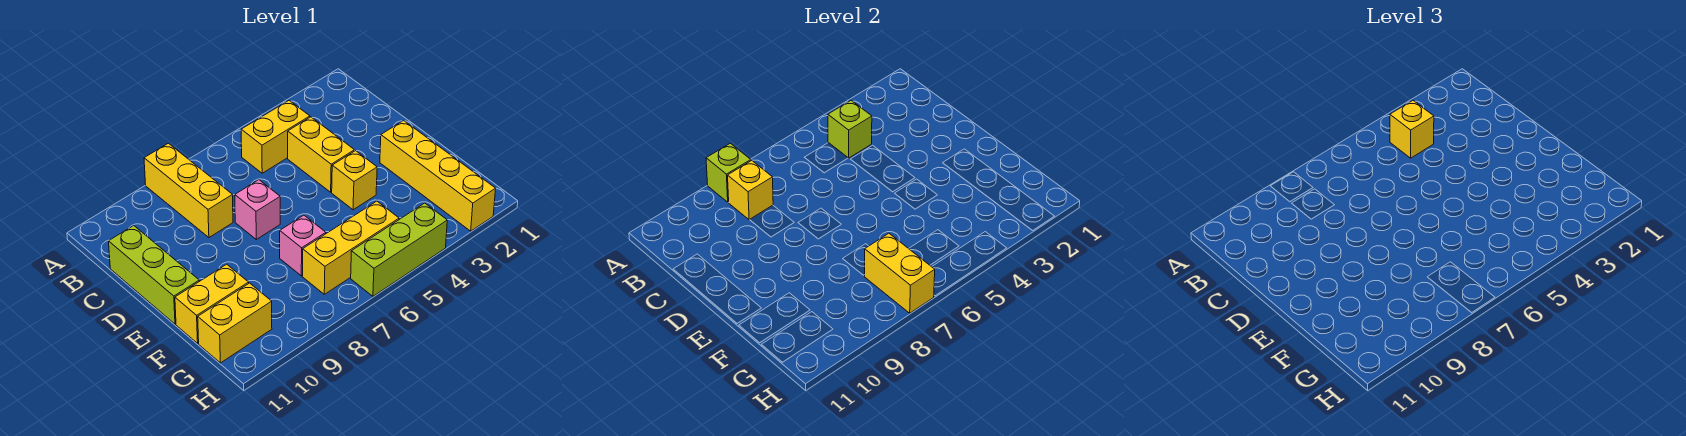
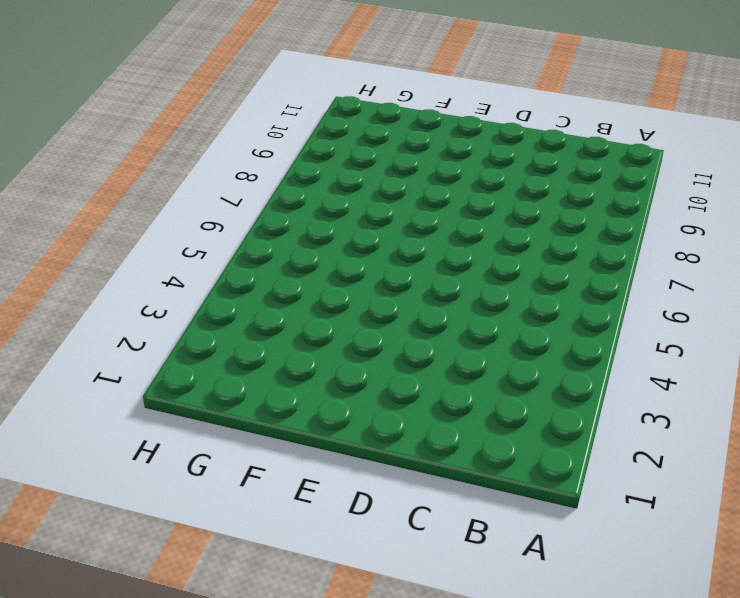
none -> yellow 1x3 brick [144,143,233,237]
none -> yellow 1x2 brick [241,101,310,173]
none -> yellow 1x2 brick [288,117,354,192]

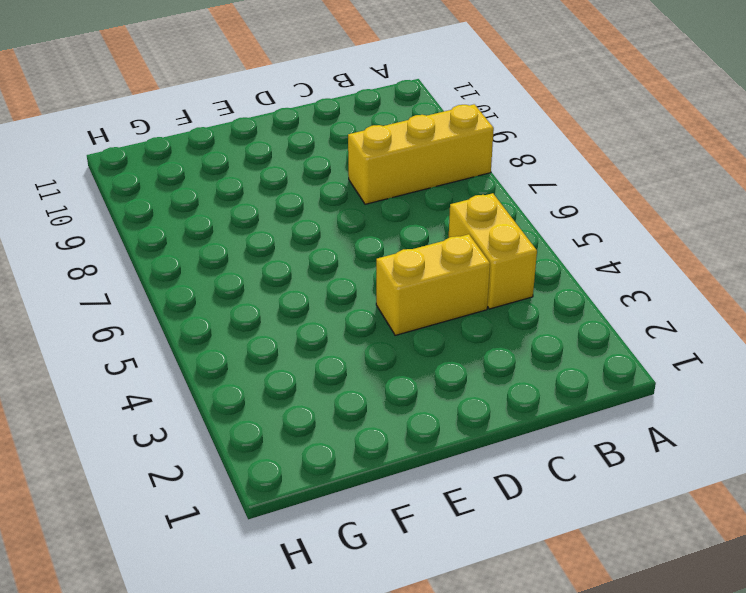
none -> lime 1x3 brick [109,226,199,324]
none -> pink 1x1 brick [235,180,280,239]
none -> yellow 1x4 brick [380,120,496,231]

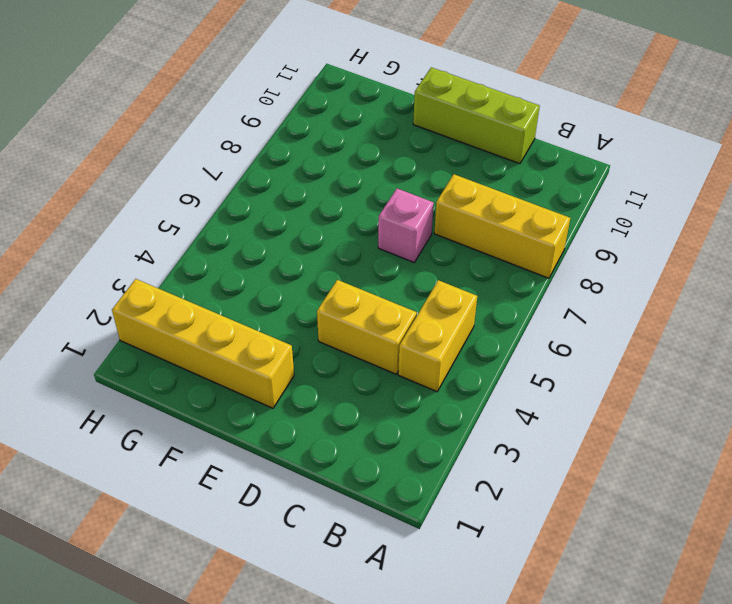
none -> yellow 1x1 brick [332,151,377,210]
none -> pink 1x1 brick [280,215,326,276]
none -> yellow 1x2 brick [175,264,249,343]

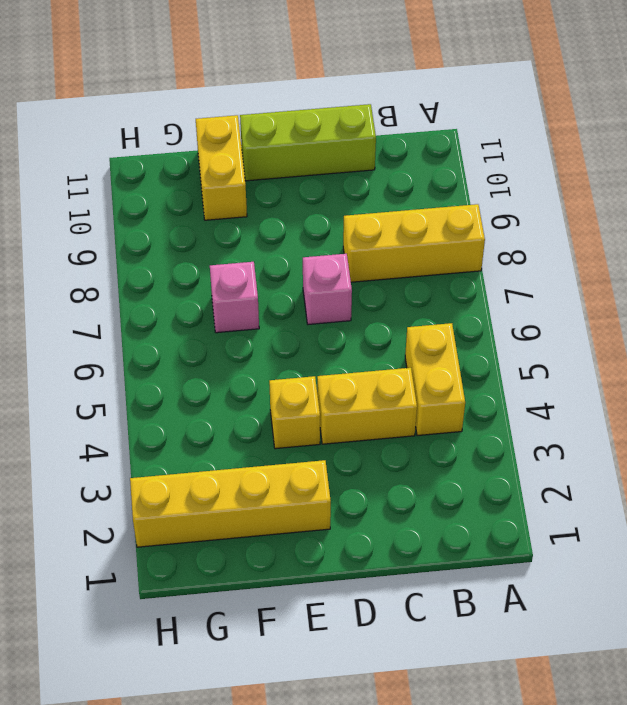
none -> yellow 1x3 brick [302,201,399,294]
none -> yellow 1x2 brick [198,283,272,363]
none -> lime 1x3 brick [351,203,447,296]

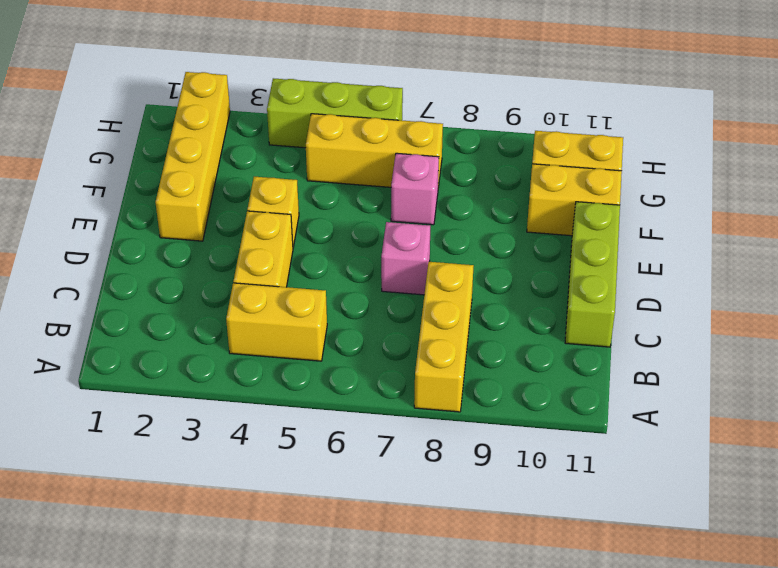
none -> lime 1x1 brick [706,143,751,202]
none -> lime 1x1 brick [828,101,872,158]
none -> yellow 1x1 brick [728,161,773,220]

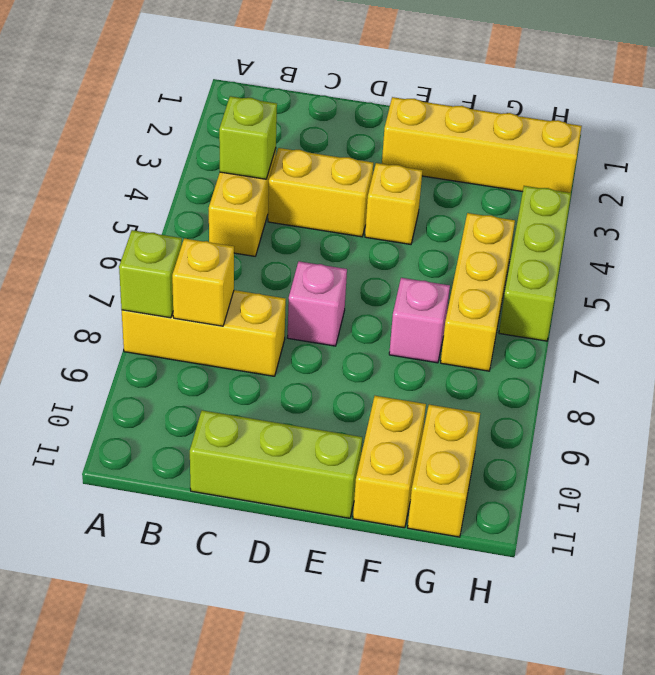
none -> yellow 1x2 brick [864,233,935,313]
none -> yellow 1x1 brick [1390,101,1434,158]

